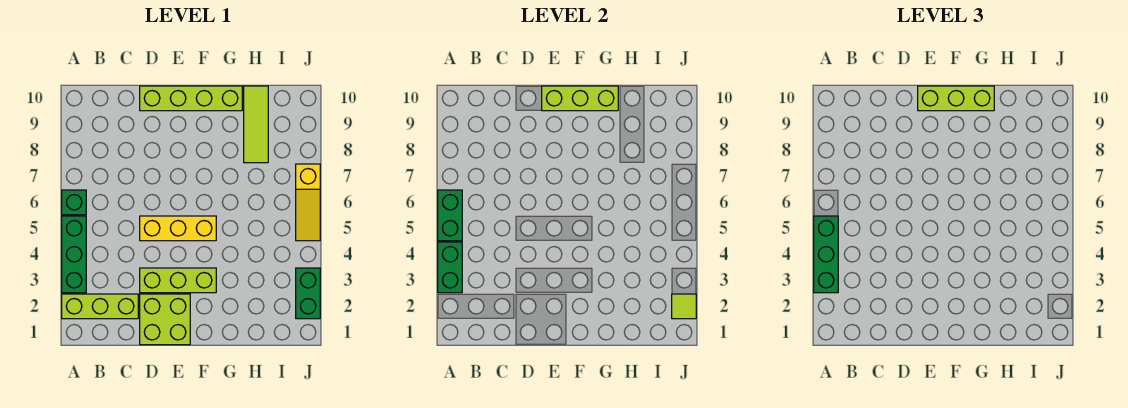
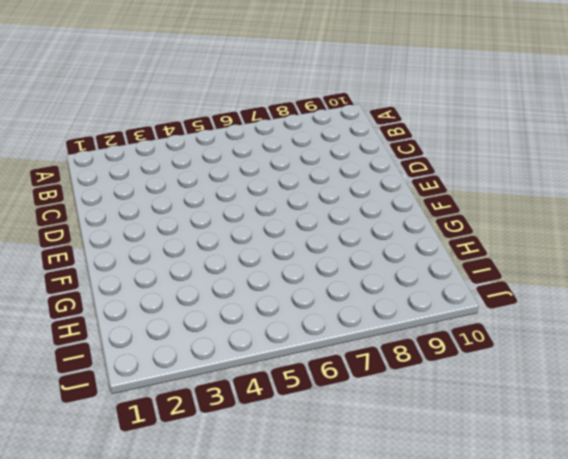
none -> lime 1x3 brick [62,294,138,319]
none -> green 1x3 brick [62,216,86,293]
none -> green 1x1 brick [62,190,86,215]

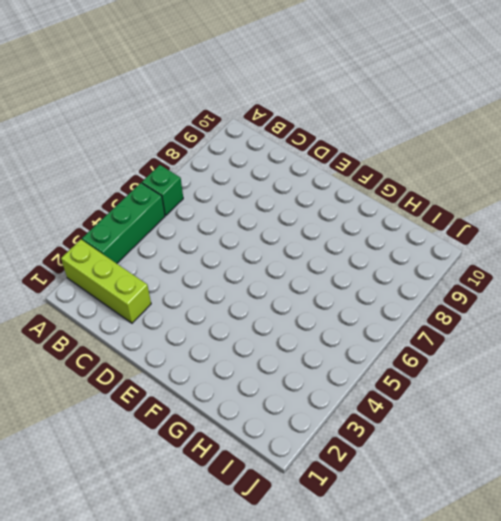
none -> lime 2x2 brick [140,294,190,345]
none -> lime 1x3 brick [140,268,216,293]
none -> yellow 1x3 brick [140,216,216,241]

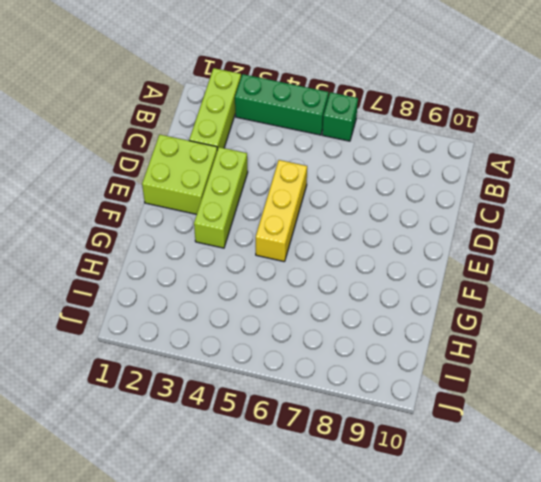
none -> lime 1x4 brick [140,86,242,111]
none -> lime 1x3 tile [244,86,268,163]
none -> green 1x2 brick [296,268,320,319]

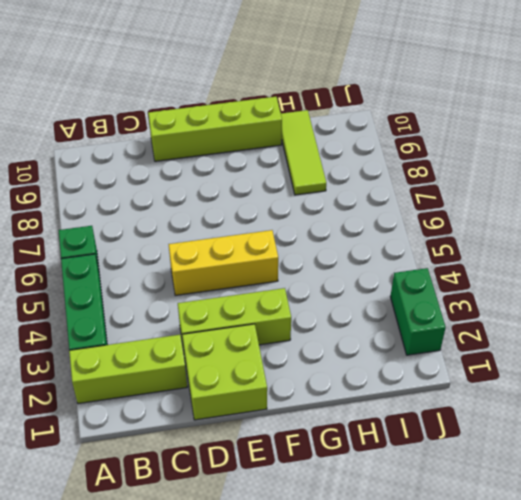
none -> yellow 1x3 slope [296,164,320,241]
none -> green 1x2 brick [438,242,462,293]
none -> green 1x2 brick [438,190,462,241]

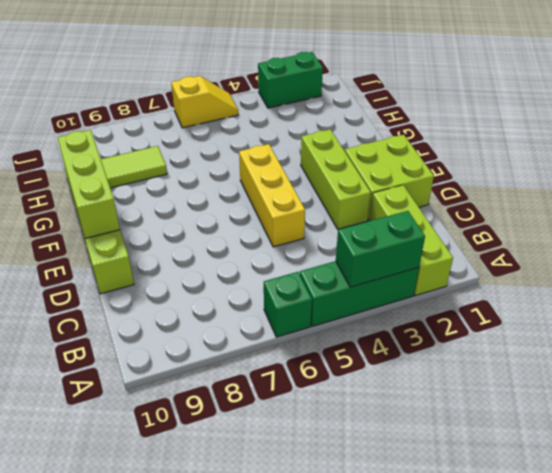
yellow 1x2 slope [171,76,238,128] -> yellow 1x3 slope [296,164,320,241]
none -> green 1x2 brick [438,190,462,241]
none -> lime 1x1 tile [672,294,696,319]
none -> green 1x3 brick [814,216,838,293]

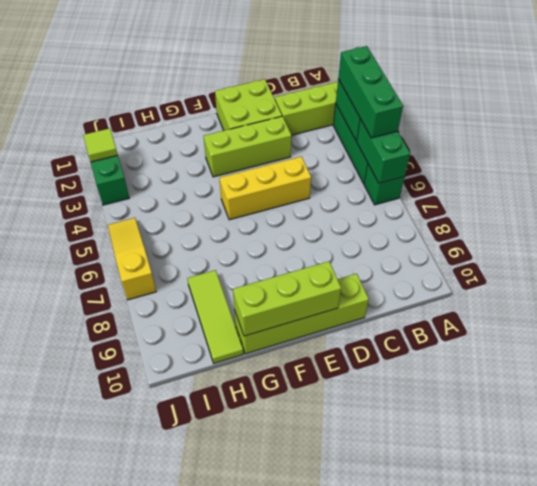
none -> lime 1x3 brick [918,86,994,111]

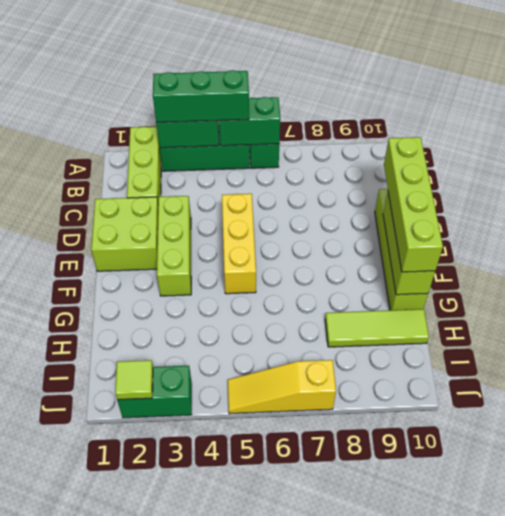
lime 1x4 brick [384,137,443,272] -> lime 1x3 brick [918,86,994,111]

